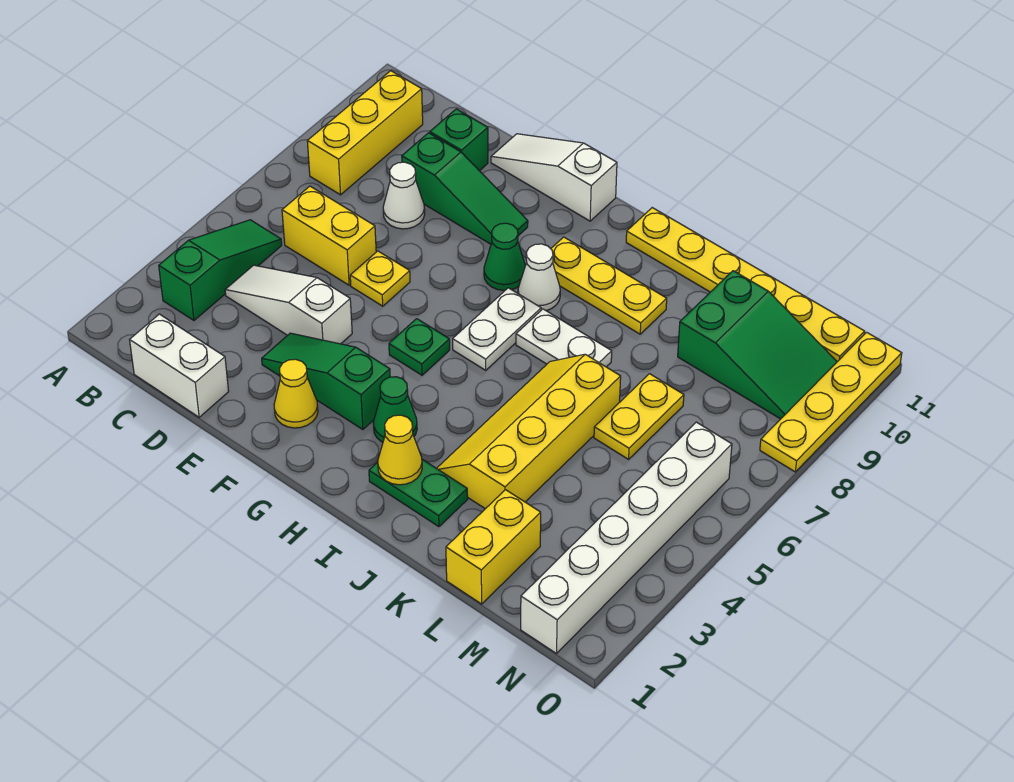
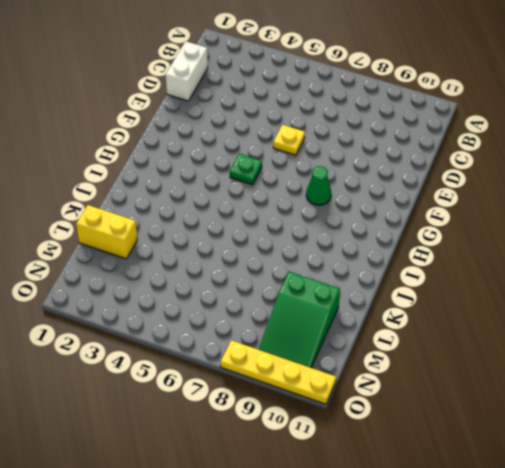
none -> green 1x3 slope [159,220,282,320]
none -> yellow 1x3 brick [307,71,423,195]
none -> white 1x3 slope [225,265,352,344]

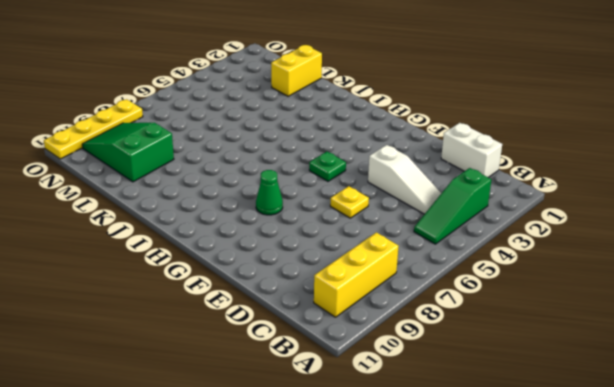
none -> yellow 1x2 brick [282,186,376,285]
none -> white 1x1 cone [383,162,425,229]
none -> green 1x3 slope [402,133,528,244]

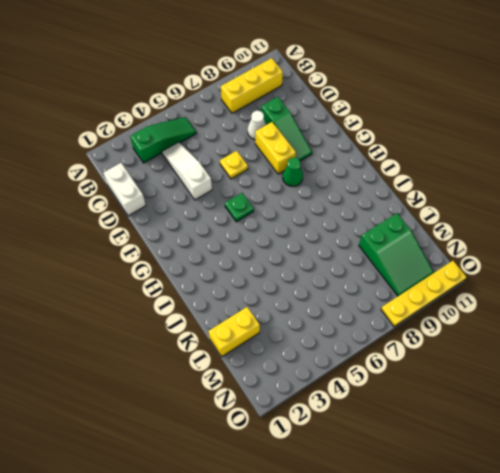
yellow 1x2 brick [255,122,296,174] -> yellow 1x2 brick moved to [282,186,376,285]
none -> green 1x1 brick [430,109,488,171]
none -> green 1x3 slope [262,333,390,430]
none -> white 1x3 slope [491,134,617,221]

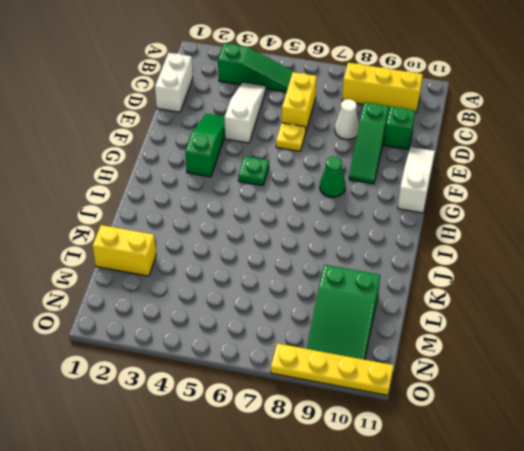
none -> yellow 1x1 cone [274,359,318,428]
none -> green 1x1 cone [373,377,417,442]
none -> white 1x2 plate [453,288,541,370]

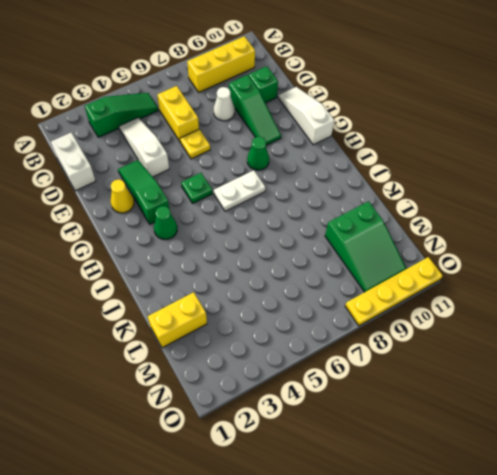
none -> white 1x1 cone [518,244,560,310]
none -> yellow 1x3 plate [551,237,667,334]
none -> green 1x2 plate [369,460,468,527]

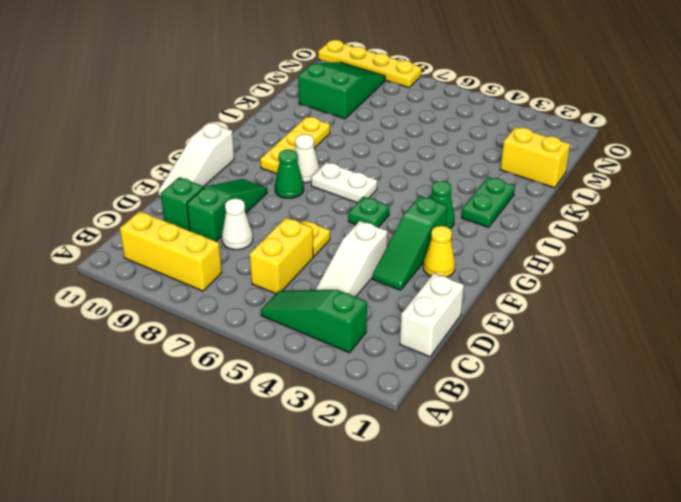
none -> white 1x2 plate [516,309,612,367]
none -> yellow 1x6 plate [626,208,865,362]
none -> yellow 2x4 slope [437,354,621,509]

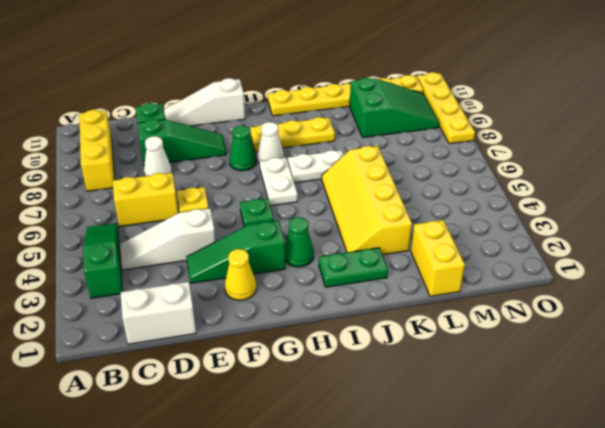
none -> yellow 1x2 plate [594,374,684,459]
none -> white 1x6 brick [521,422,732,654]
none -> yellow 1x1 cone [378,415,422,485]

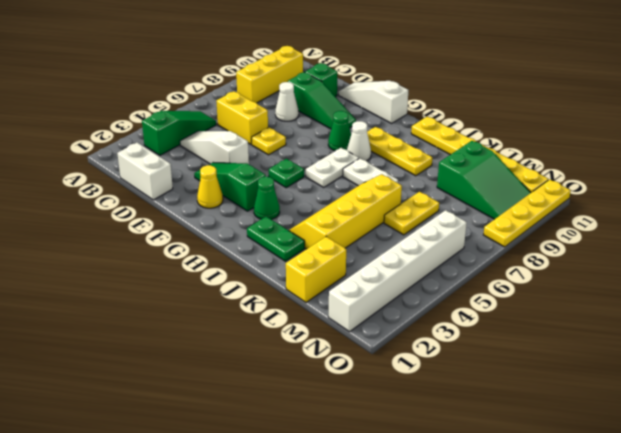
none -> yellow 1x1 cone [378,415,422,485]

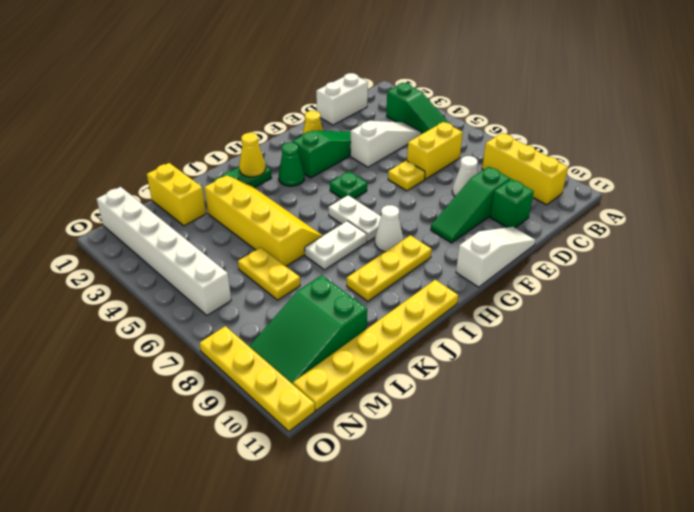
none -> green 1x1 cone [484,223,525,290]

